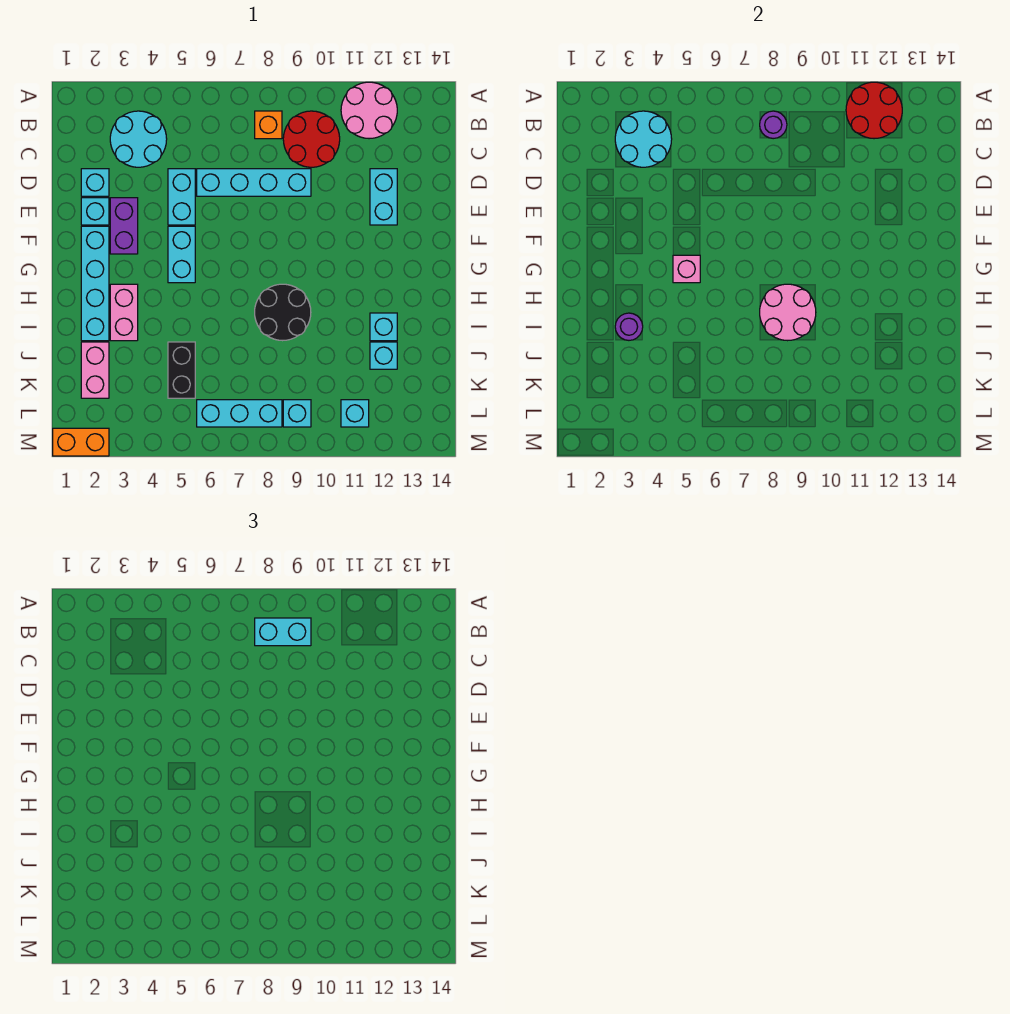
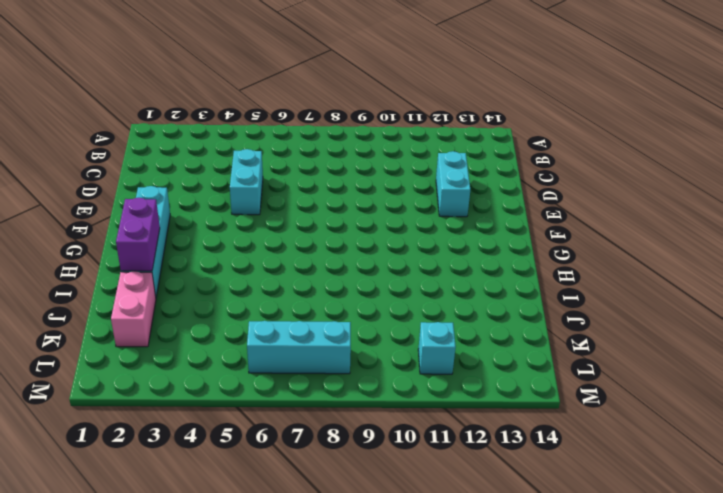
purple 1x2 brick [116,198,160,271] -> purple 1x2 brick moved to [110,198,138,254]
none -> pink 2x2 round brick [341,82,397,139]
none -> cyan 2x2 round brick [110,111,167,167]
none -> orange 1x1 brick [255,111,282,139]

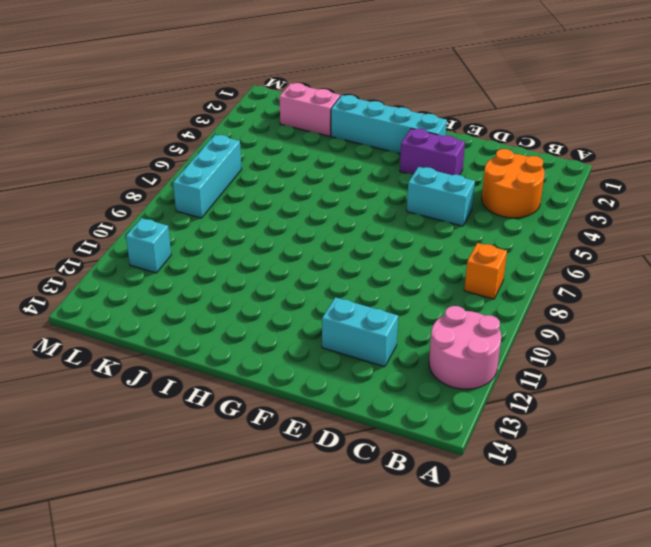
orange 2x2 round brick [482,149,545,218] -> cyan 2x2 round brick [110,111,167,167]
none -> red 2x2 round brick [283,111,340,167]
none -> cyan 1x1 brick [81,169,109,196]
none -> cyan 1x4 brick [197,169,311,196]

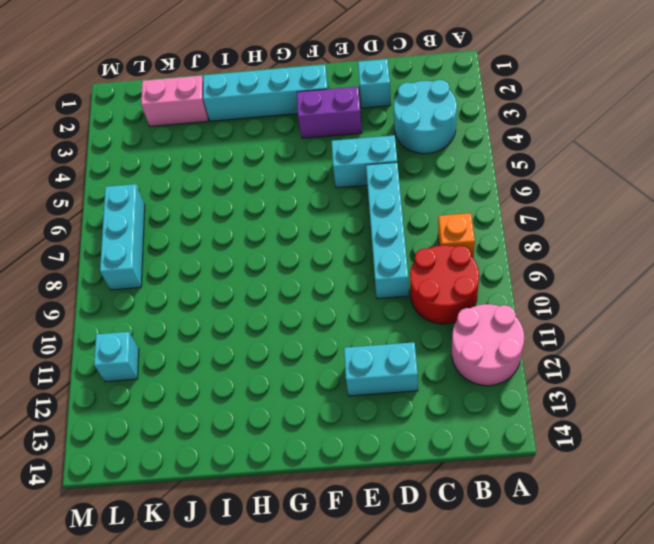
none -> cyan 1x1 brick [81,198,109,225]
none -> cyan 1x2 brick [168,226,195,283]
none -> pink 1x2 brick [110,284,138,341]

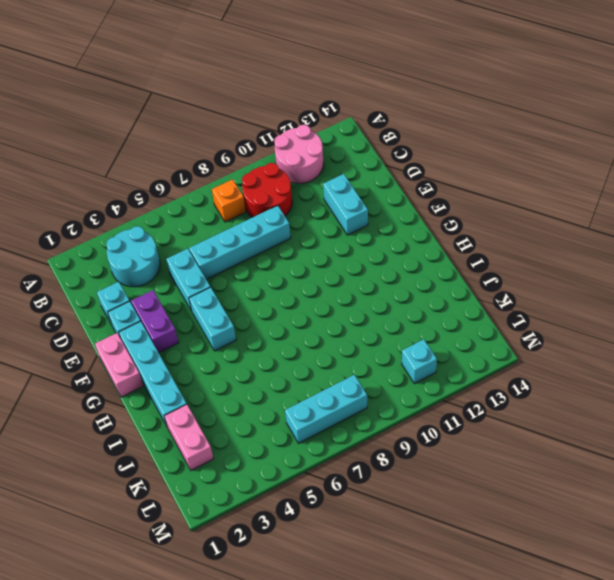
pink 1x2 brick [95,333,143,397] -> pink 1x2 brick moved to [110,284,138,341]
none -> black 2x2 round brick [255,284,311,341]
none -> cyan 1x1 brick [370,313,397,341]
none -> black 1x2 brick [168,342,195,398]

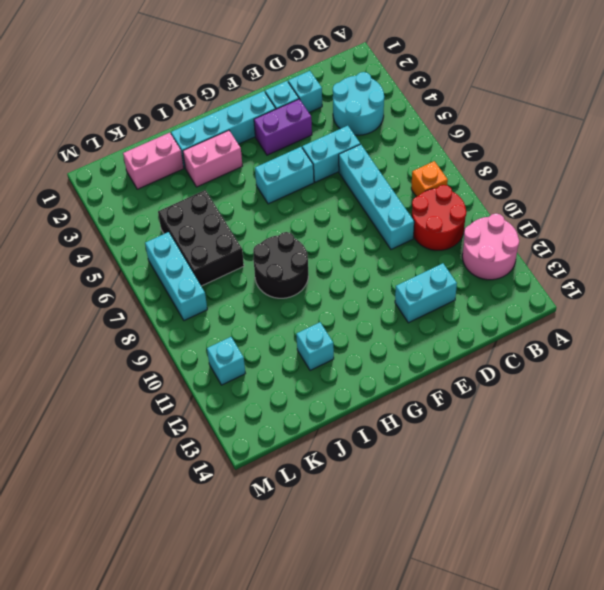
black 2x3 brick [158,190,244,286] -> black 1x2 brick [168,342,195,398]
none -> cyan 1x1 brick [370,342,397,369]
none -> cyan 1x1 brick [283,400,311,427]
none -> orange 1x2 brick [53,428,109,456]

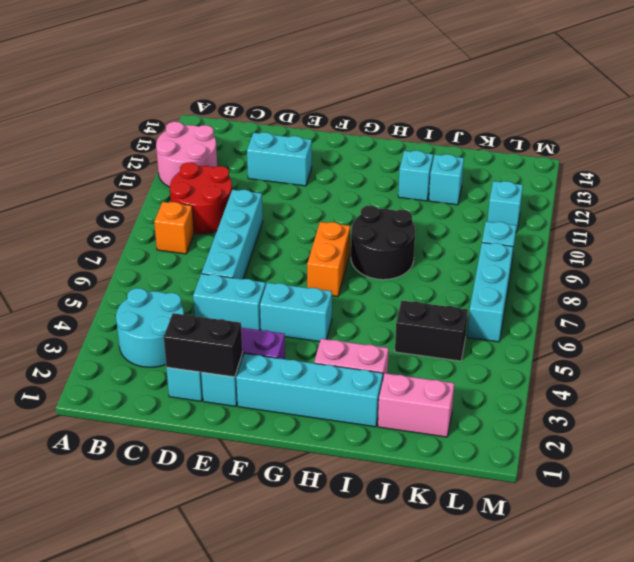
black 1x2 brick [164,313,242,377] -> none
orange 1x2 brick [307,222,350,297] -> orange 1x2 brick moved to [53,428,109,456]
none -> red 2x2 round brick [846,82,902,139]
none -> cyan 2x2 round brick [615,111,672,167]
none -> purple 1x1 round brick [760,111,787,139]

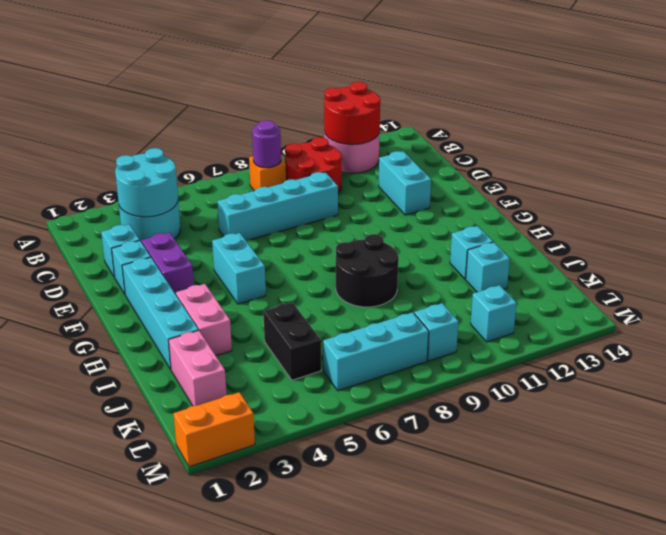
none -> cyan 1x2 brick [168,169,195,225]
none -> pink 1x1 brick [673,255,700,283]
none -> pink 2x2 round brick [760,284,816,341]

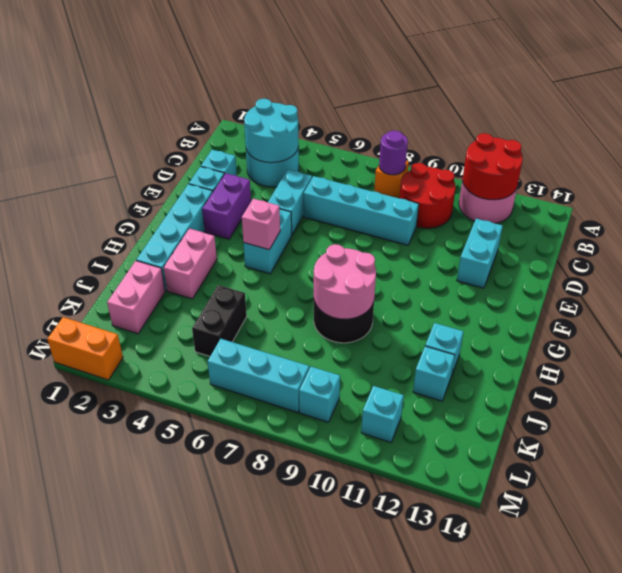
none -> purple 1x1 round brick [615,313,643,340]
none -> cyan 1x2 brick [255,618,311,646]

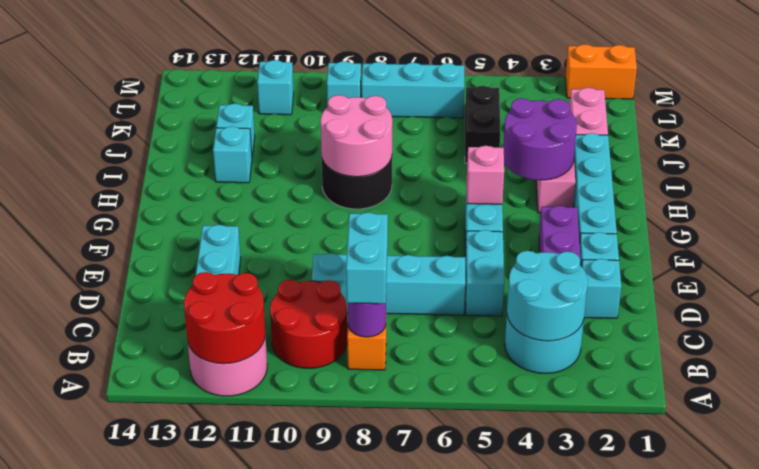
cyan 1x2 brick [346,212,388,304] -> cyan 1x2 brick turned to [255,618,311,646]
purple 2x2 round brick [503,98,577,181] -> purple 1x1 round brick [615,313,643,340]

